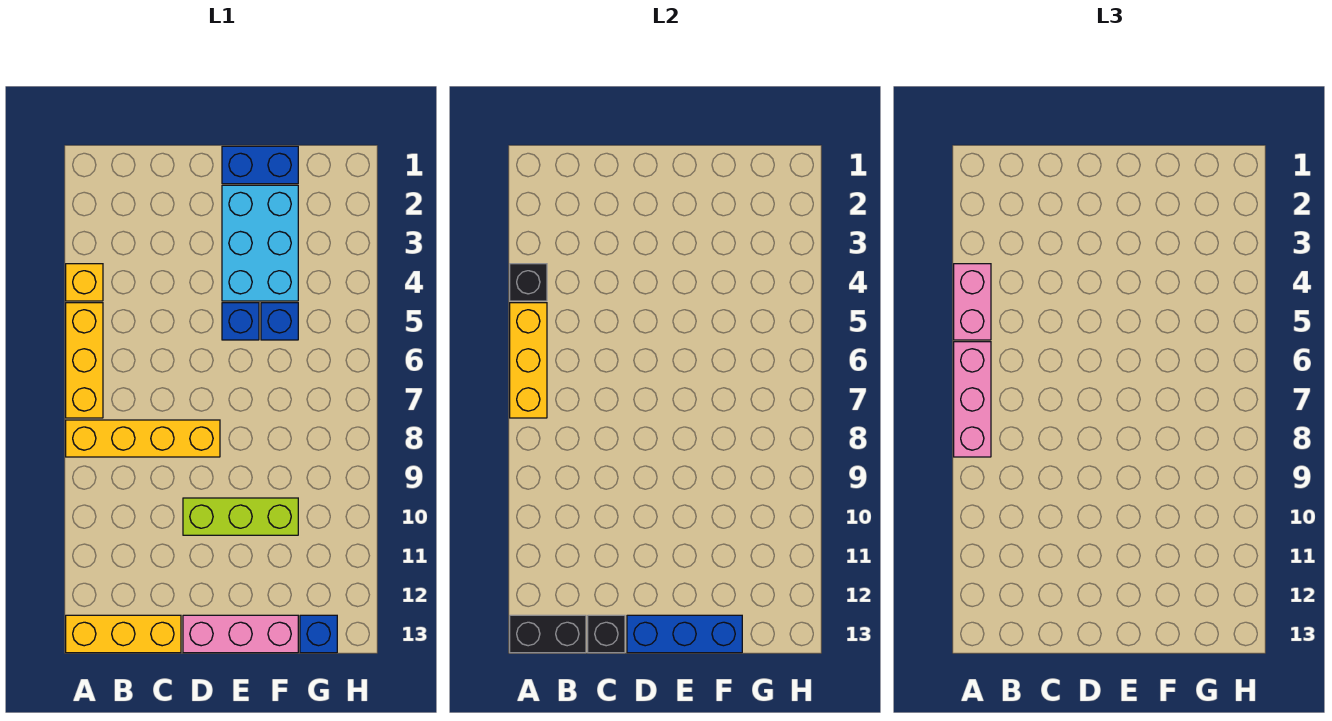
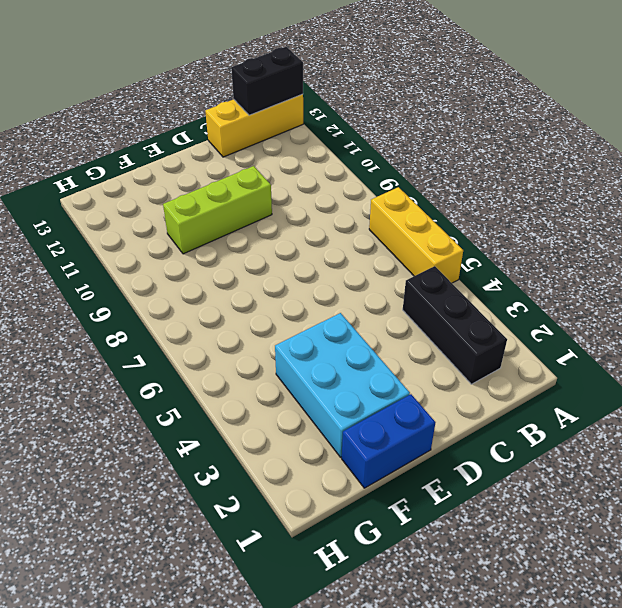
black 1x3 brick [403,266,507,384] -> none
none -> yellow 1x1 brick [66,264,103,301]
none -> yellow 1x4 brick [66,420,220,457]
none -> pink 1x3 brick [183,615,298,653]

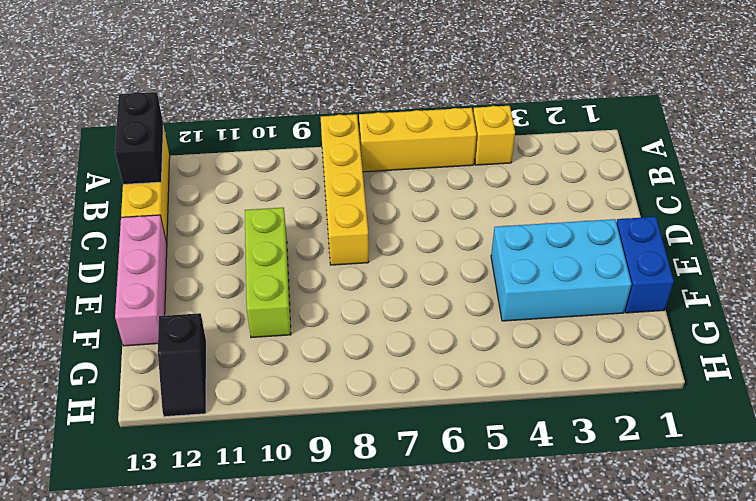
black 1x2 slope [158,313,206,417] -> none
none -> blue 1x1 brick [222,303,259,340]
none -> blue 1x1 brick [261,303,298,340]
none -> blue 1x1 brick [300,615,337,653]

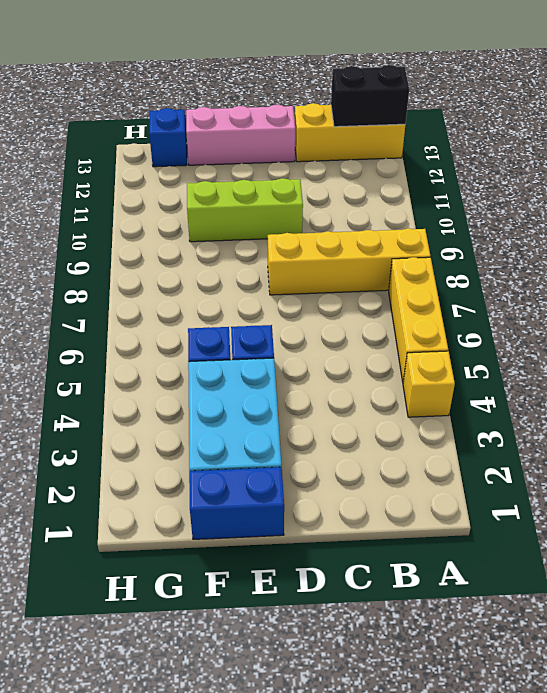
none -> black 1x1 brick [510,264,547,301]
none -> yellow 1x3 brick [510,303,547,418]
none -> black 1x1 brick [588,615,625,653]

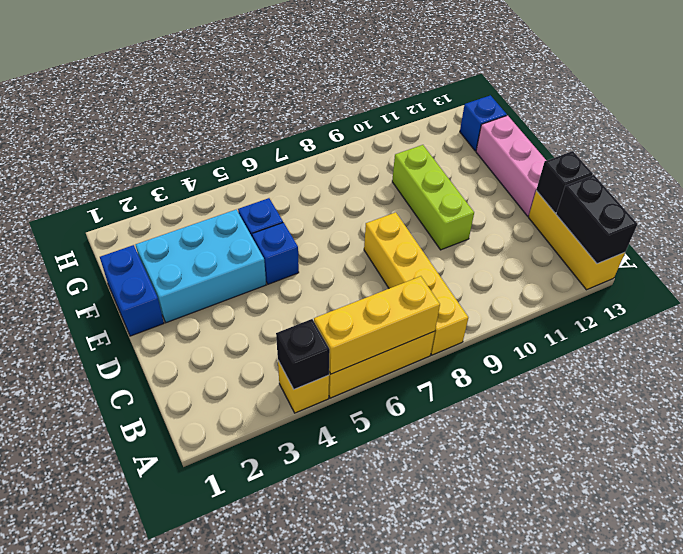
none -> blue 1x3 brick [627,615,742,653]
none -> pink 1x2 brick [954,264,991,340]
none -> pink 1x3 brick [954,342,991,457]

